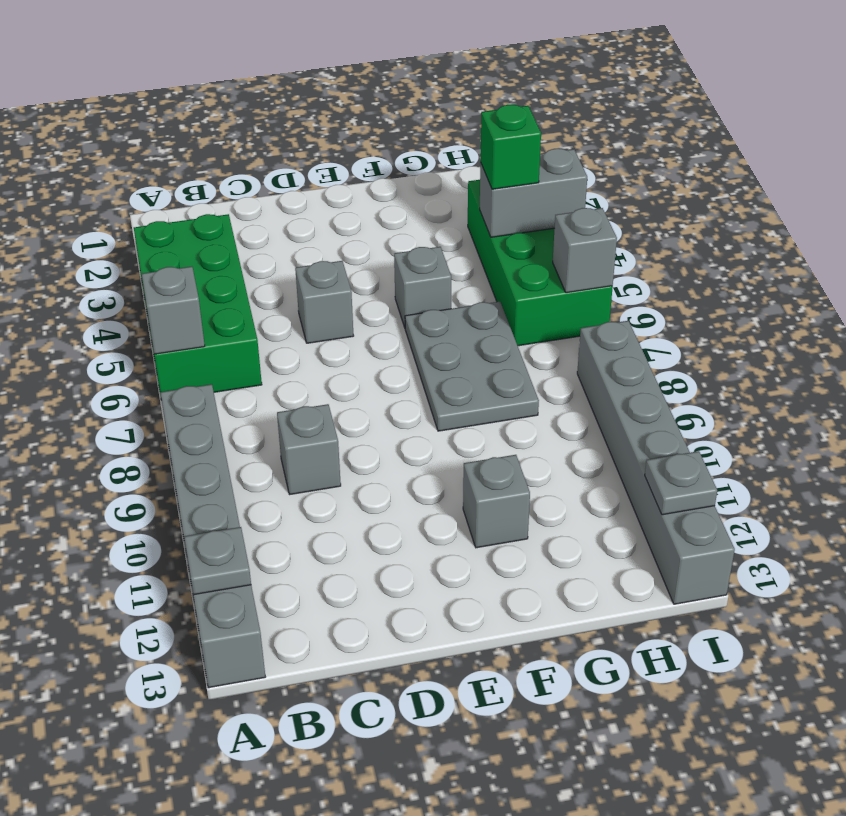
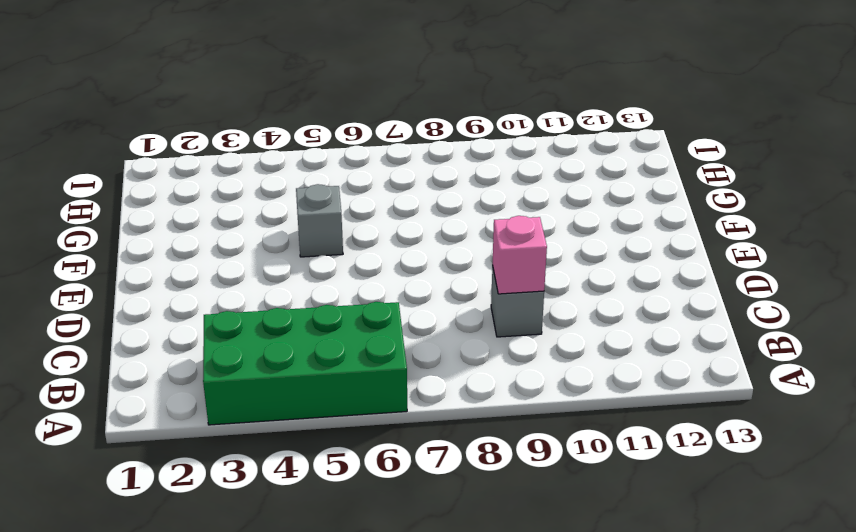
pink 1x1 brick [492,216,547,294] -> none
none -> grey 1x6 brick [161,384,265,688]
none -> grey 1x1 brick [295,261,354,343]
none -> grey 2x3 plate [405,302,539,431]

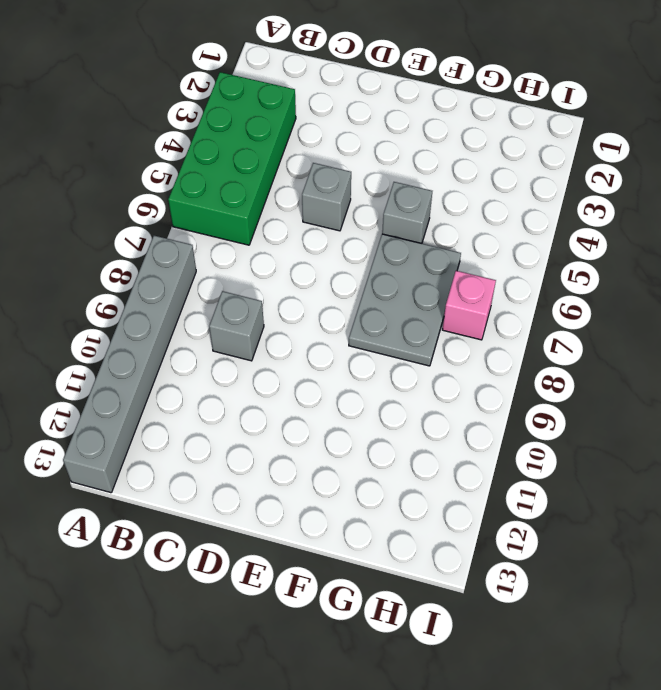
pink 1x1 brick [442,271,496,340] -> none
none -> grey 1x1 brick [463,455,530,548]
none -> green 2x4 brick [468,180,613,346]
none -> grey 1x6 brick [577,321,735,604]

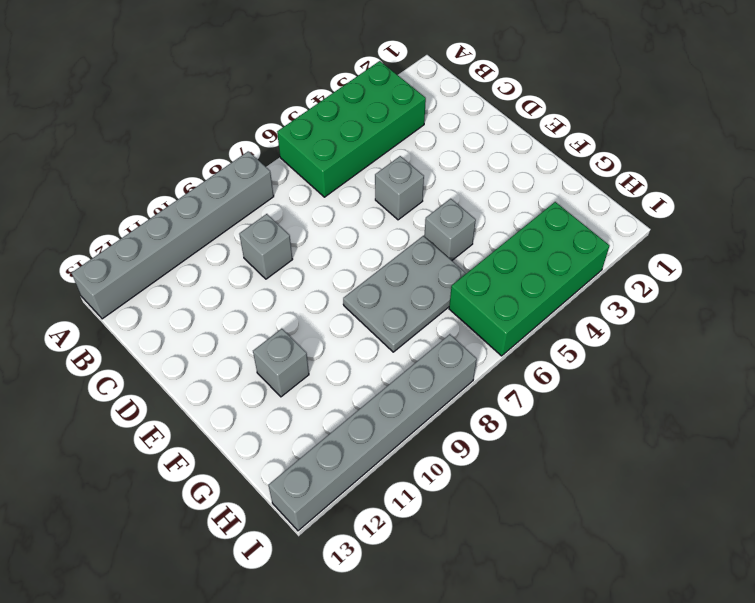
none -> grey 1x1 brick [142,267,205,354]
none -> grey 1x1 plate [184,527,251,595]
none -> grey 1x2 brick [480,149,587,237]

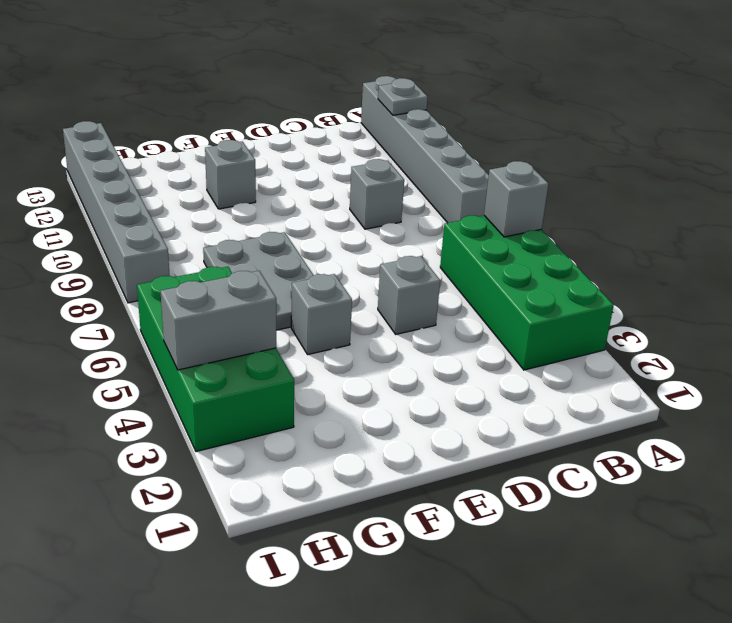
none -> grey 1x1 brick [553,208,617,293]
none -> grey 1x1 plate [645,451,717,515]
none -> green 1x1 brick [481,105,541,189]

